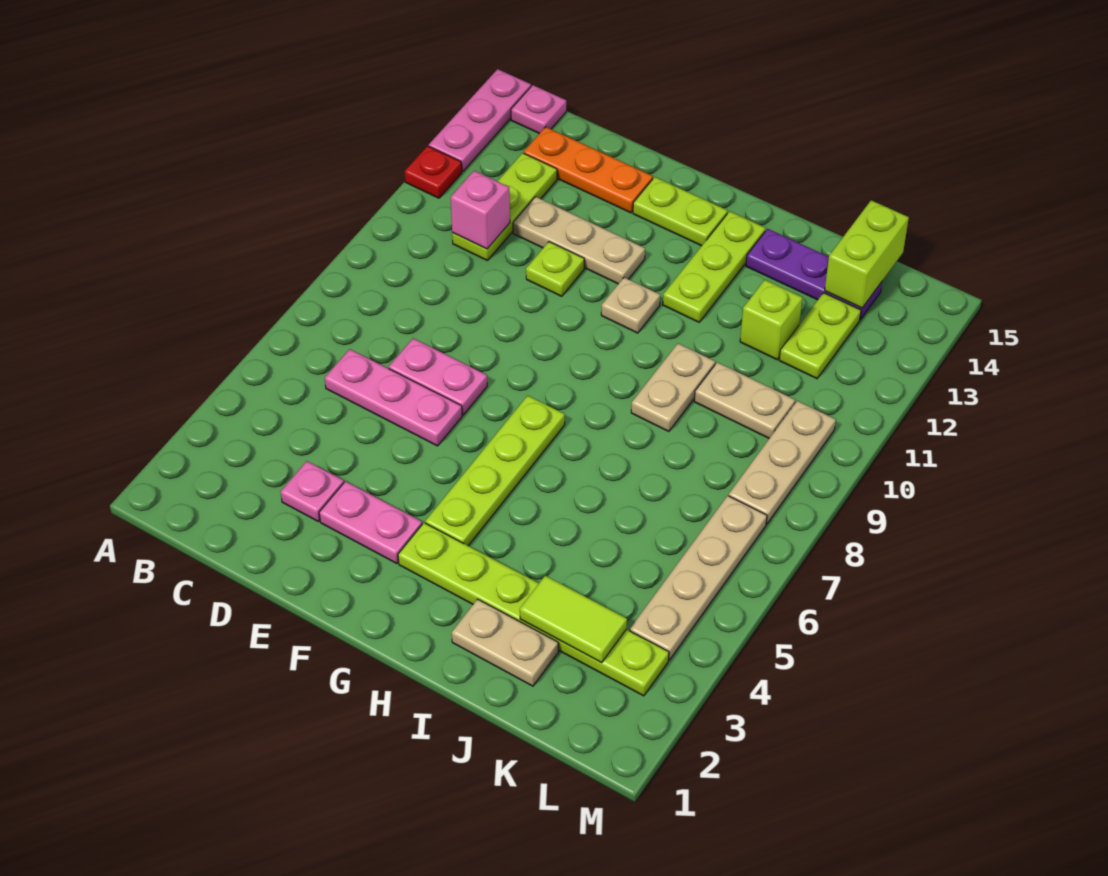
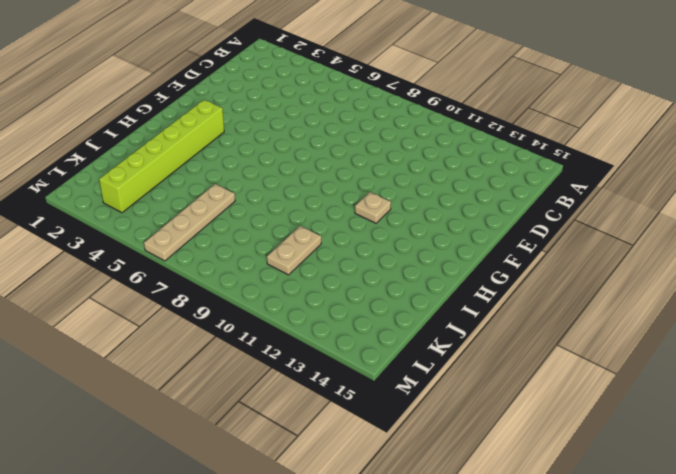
lime 1x6 brick [99,100,224,213] -> lime 1x6 plate [398,523,669,696]
tan 1x4 plate [144,184,235,261] -> tan 1x4 plate turned to [630,496,767,660]
none -> red 1x1 plate [405,146,462,198]
none -> pink 1x3 plate [429,69,531,172]
none -> pink 1x1 plate [511,85,566,133]

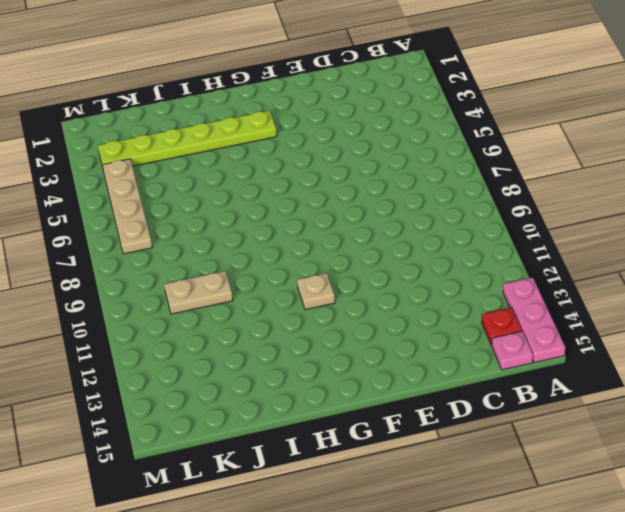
red 1x1 plate [482,308,522,345] -> red 1x1 plate moved to [405,146,462,198]
none -> pink 1x3 plate [325,349,462,446]
none -> lime 1x3 plate [452,153,557,260]
none -> orange 1x3 plate [524,127,653,213]

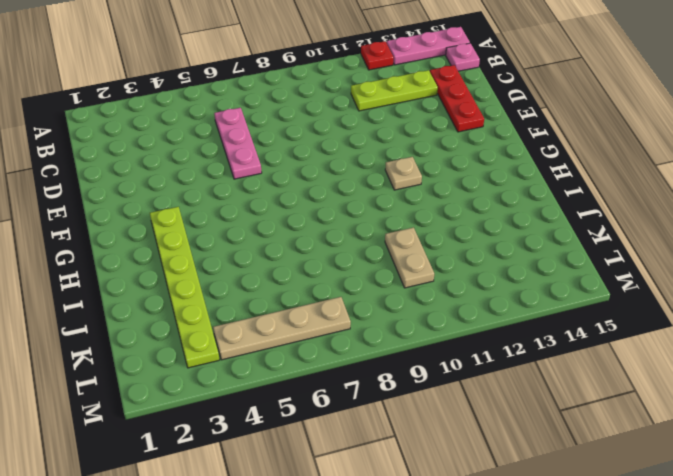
red 1x3 plate [430,65,484,132] -> orange 1x3 plate [524,127,653,213]
none -> pink 1x1 plate [281,461,344,522]
none -> pink 1x2 plate [389,338,487,415]
none -> tan 1x3 plate [513,197,645,284]

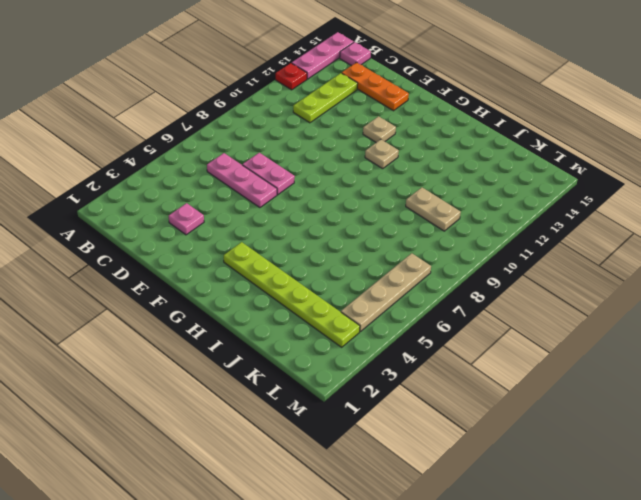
tan 1x1 plate [363,116,396,142] -> tan 1x3 plate [513,197,645,284]
none -> pink 1x2 plate [319,481,422,564]
none -> lime 1x1 plate [526,242,584,296]
none -> lime 1x2 plate [633,177,728,246]

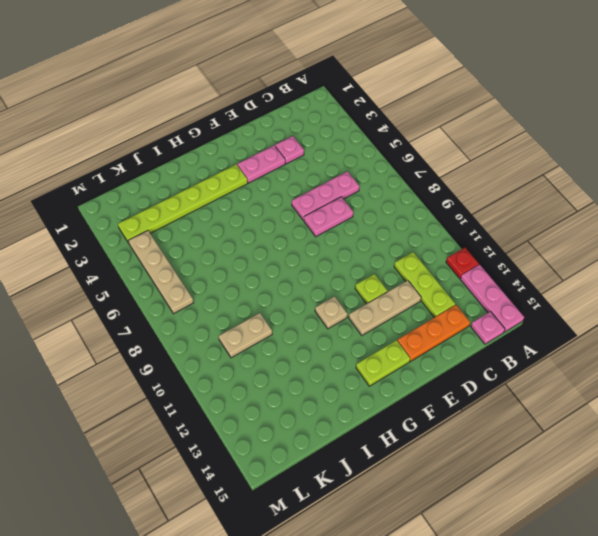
none -> lime 1x4 plate [425,396,565,546]
none -> lime 1x3 plate [663,211,766,322]
none -> tan 1x2 plate [452,599,558,686]

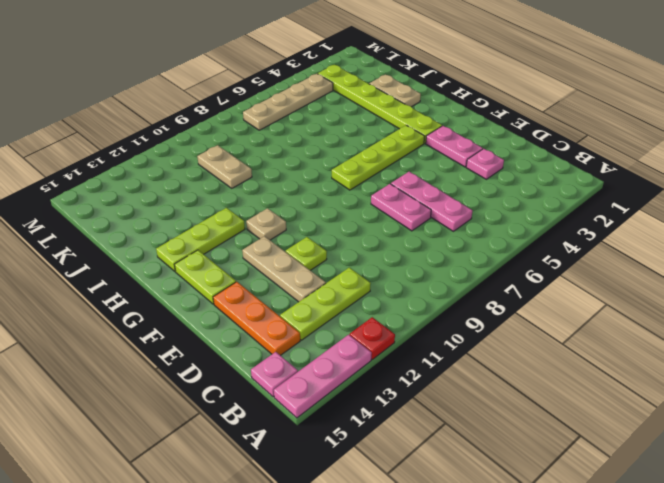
none -> tan 1x2 plate [631,343,715,432]
none -> purple 1x3 plate [746,229,882,320]
none -> lime 1x1 brick [740,280,802,360]

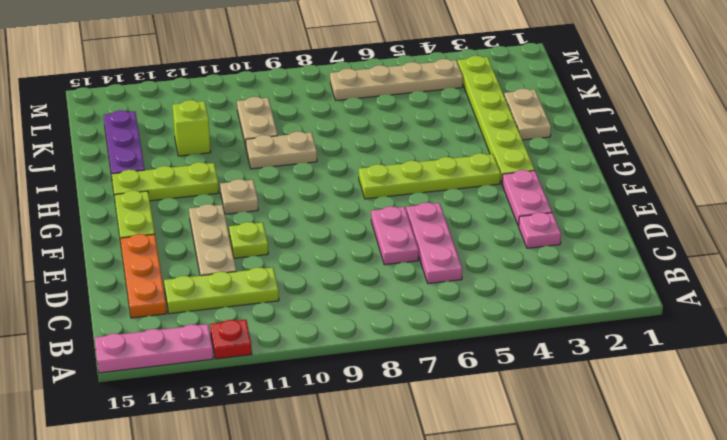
none -> pink 1x1 plate [511,85,566,133]
none -> lime 1x2 plate [779,293,861,379]
none -> tan 1x3 plate [729,401,836,524]

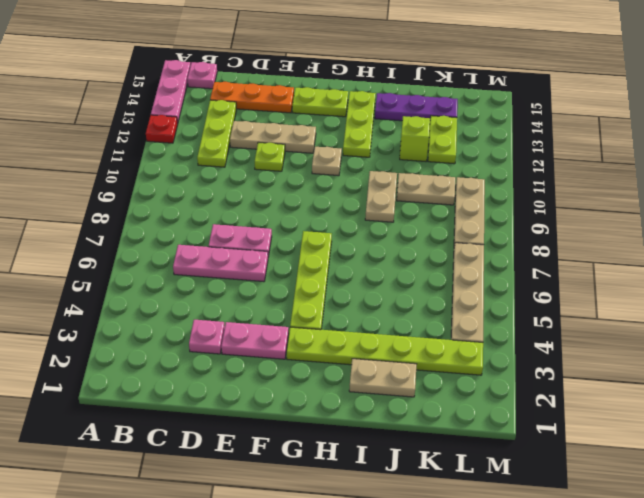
none -> pink 1x1 brick [451,171,510,249]
none -> lime 1x2 tile [520,576,627,663]
none -> lime 1x2 brick [825,200,909,308]

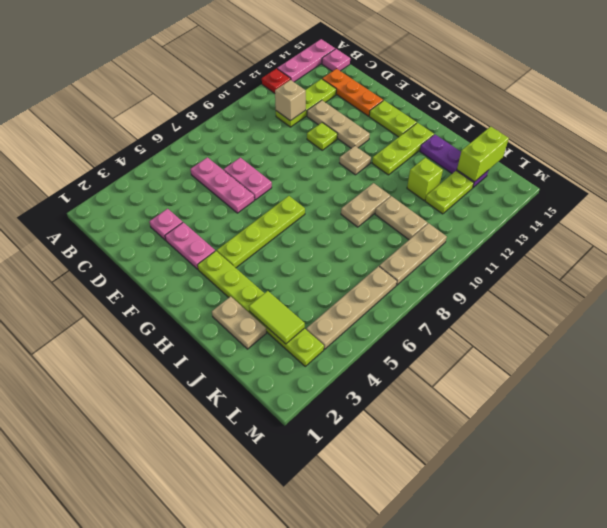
tan 1x1 brick [275,80,306,121] -> pink 1x1 brick [451,171,510,249]

